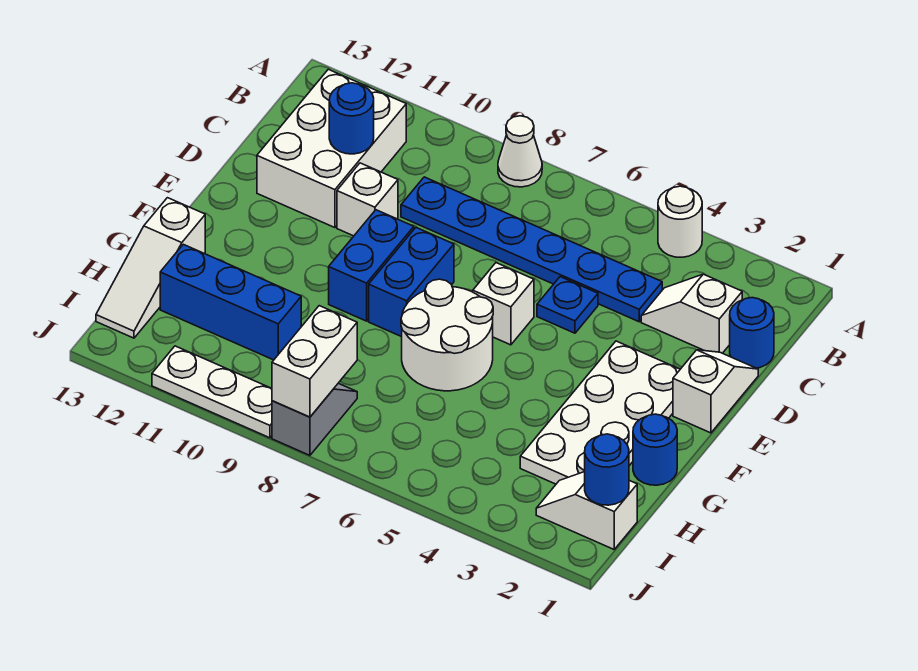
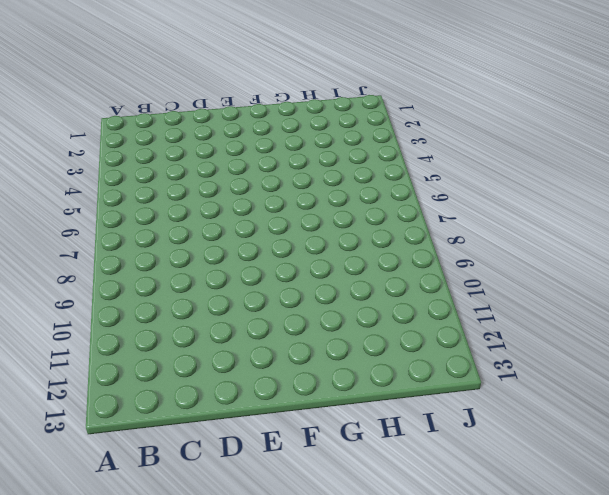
none -> white 1x1 round brick [658,186,702,257]
none -> white 1x1 cone [498,116,542,187]
none -> white 2x3 brick [257,69,406,228]

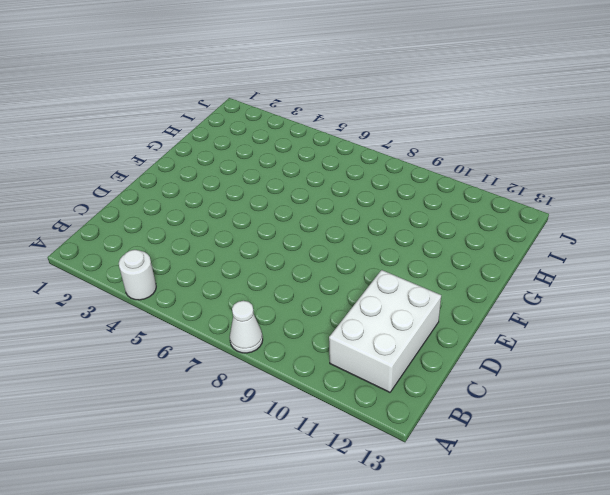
none -> blue 1x1 round brick [730,298,774,368]
none -> white 1x2 slope [641,274,742,353]
none -> blue 1x6 plate [401,177,662,322]

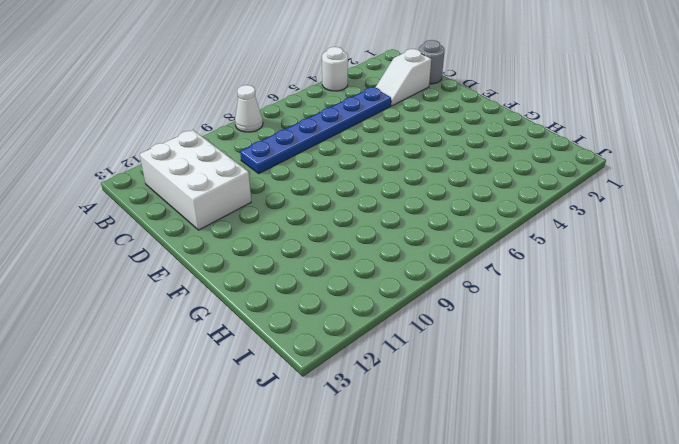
grey 1x1 round brick [419,40,445,84] -> blue 1x1 round brick [730,298,774,368]
none -> white 1x2 slope [673,350,758,433]
none -> blue 1x1 plate [537,277,598,333]
none -> white 1x1 brick [337,163,398,236]

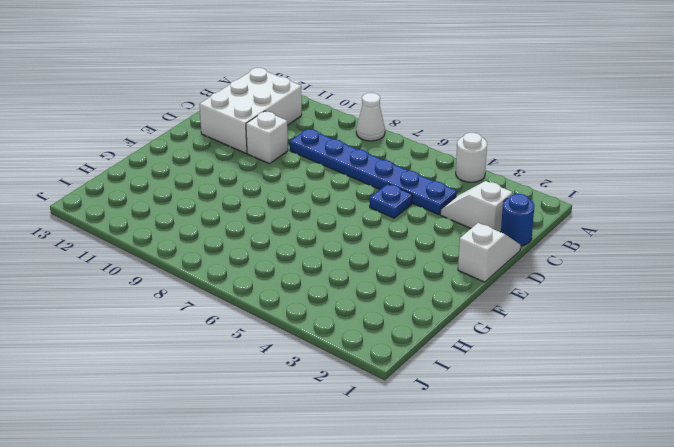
none -> white 2x4 plate [520,341,680,484]
none -> white 1x1 brick [473,263,534,345]
none -> blue 1x2 brick [369,228,454,337]

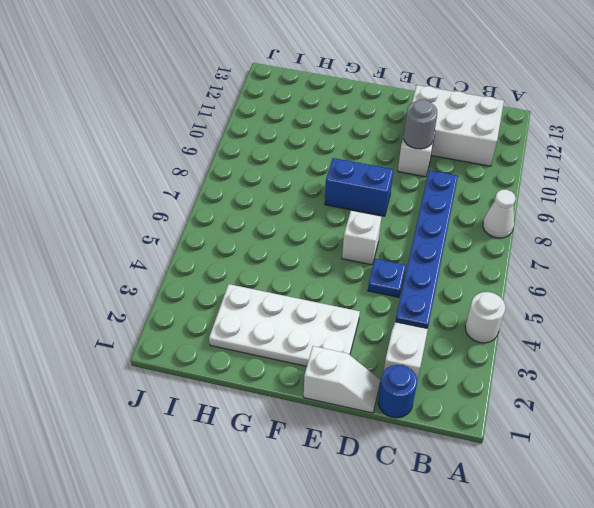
grey 1x1 round brick [404,100,437,149] -> none
none -> blue 1x2 brick [329,210,414,321]
none -> white 2x2 round brick [401,279,493,391]
none -> blue 1x1 round brick [633,414,677,485]

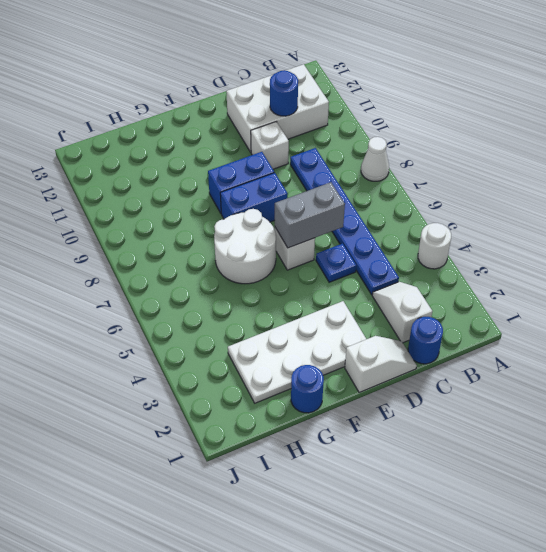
grey 1x2 brick [275,182,345,248] -> none
none -> white 1x3 slope [96,198,205,338]
none -> blue 1x3 brick [160,244,301,360]
none -> white 1x2 slope [536,472,637,549]

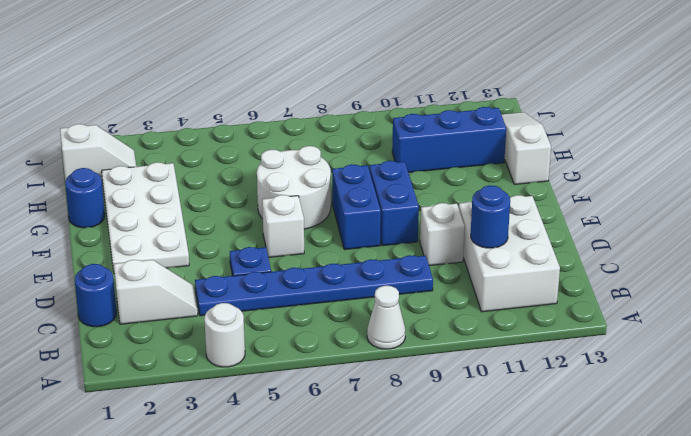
none -> white 1x2 slope [673,350,758,433]
none -> grey 1x2 slope [272,383,357,455]
none -> white 1x3 plate [152,346,272,438]

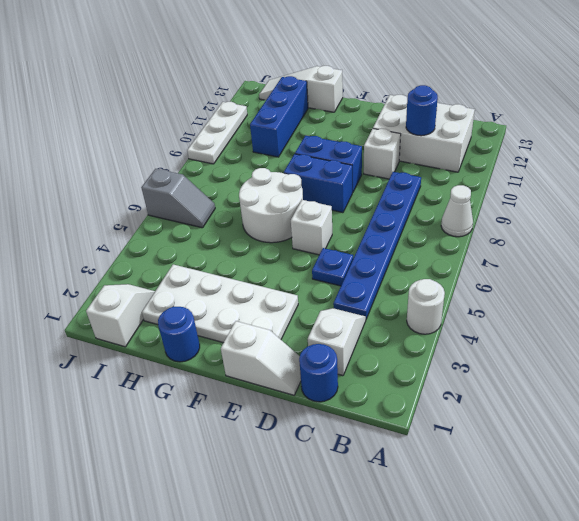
grey 1x2 slope [141,169,215,228] -> grey 1x2 slope moved to [272,383,357,455]
none -> blue 1x1 round brick [585,434,629,505]
none -> white 1x2 brick [272,306,357,417]

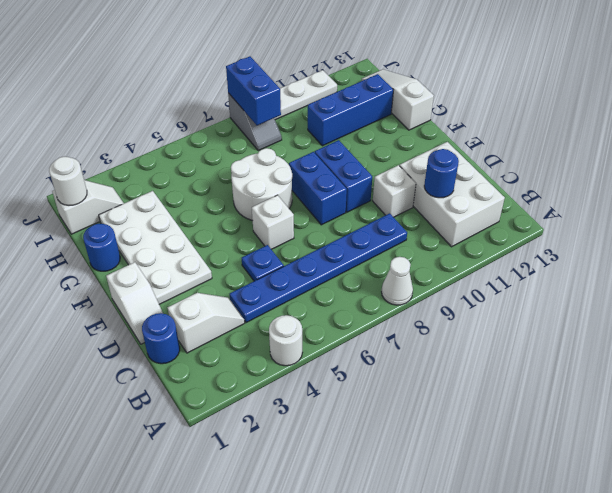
white 1x1 round brick [49,157,87,205] -> blue 1x1 round brick [585,434,629,505]
blue 1x2 brick [226,56,281,125] -> white 1x2 brick [272,306,357,417]

